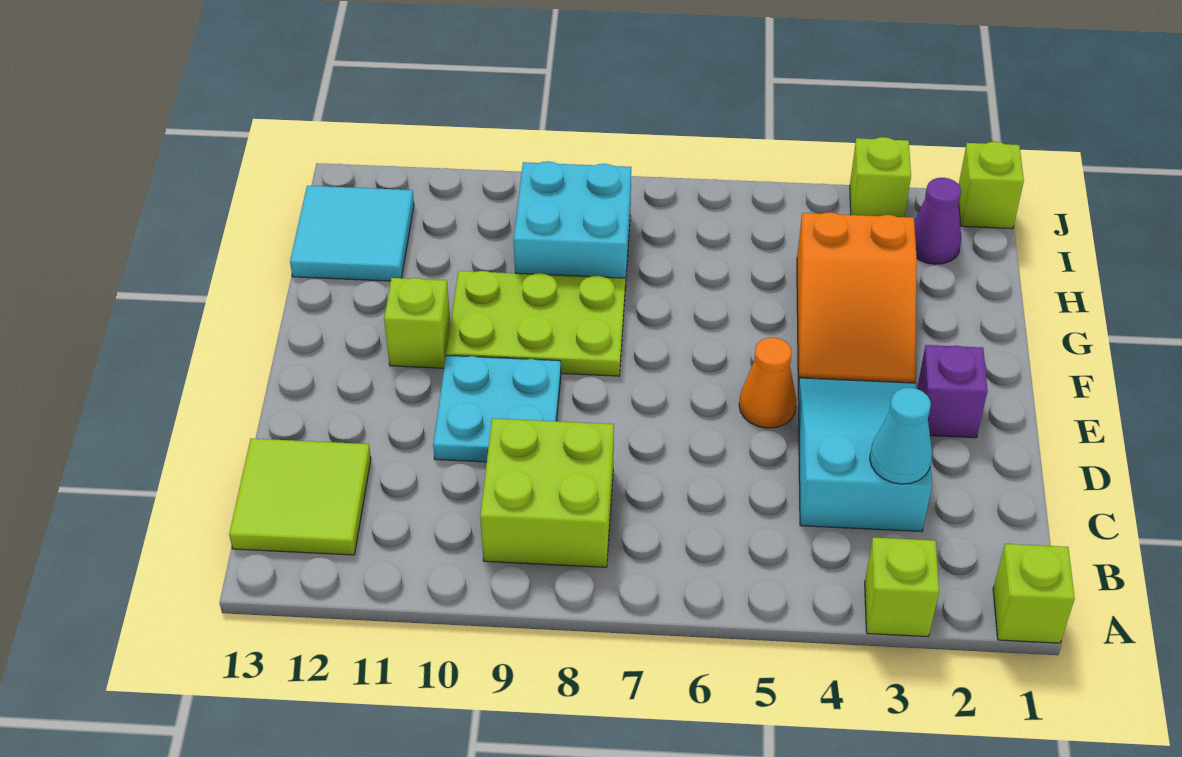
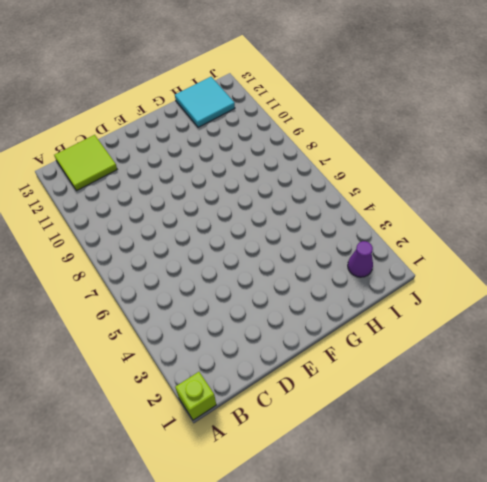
none -> lime 1x1 brick [865,537,939,637]
none -> lime 2x2 brick [480,418,614,567]
none -> cyan 2x3 slope [798,378,932,532]

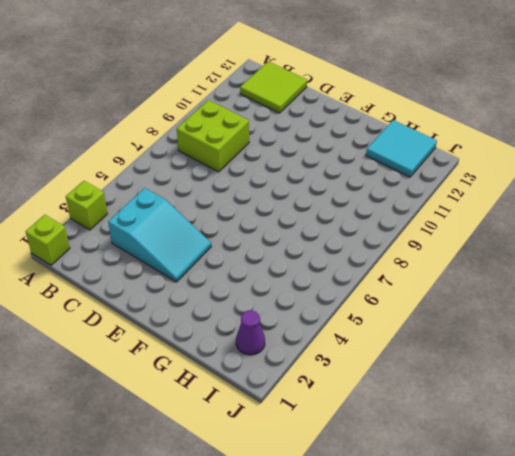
none -> cyan 2x2 plate [433,356,561,462]
none -> purple 1x1 brick [917,345,987,438]
none -> orange 1x1 cone [739,338,797,428]

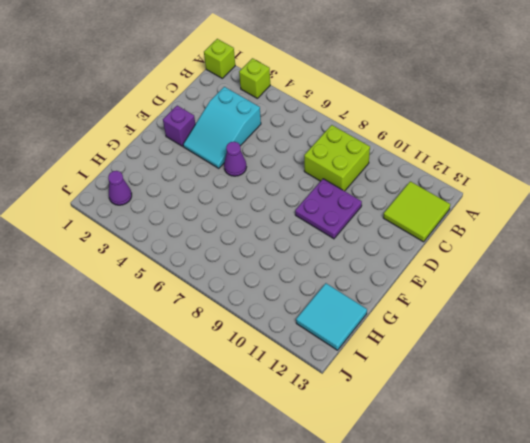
purple 2x2 plate [295,179,362,239] -> cyan 2x2 plate [433,356,561,462]
purple 1x1 cone [224,142,246,176] -> orange 1x1 cone [739,338,797,428]
none -> orange 2x3 slope [797,212,917,384]
none -> lime 2x3 plate [446,271,625,376]
none -> lime 1x1 brick [384,278,450,368]

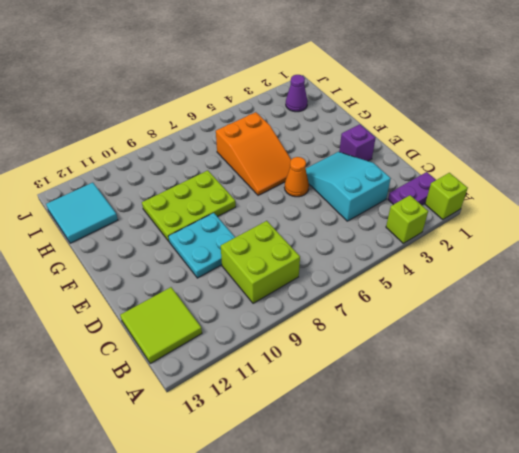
purple 1x2 plate [388,172,436,205] -> none
orange 2x3 slope [216,112,291,195] -> orange 2x3 slope moved to [797,212,917,384]
none -> lime 1x1 brick [384,278,450,368]
none -> cyan 2x2 brick [514,161,631,286]
none -> lime 1x1 brick [959,142,1024,229]

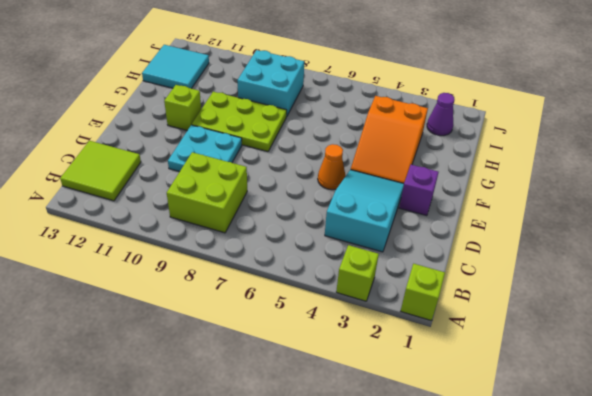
none -> lime 1x1 brick [959,142,1024,229]
none -> lime 1x1 brick [850,137,911,217]
none -> cyan 1x1 cone [870,388,932,484]

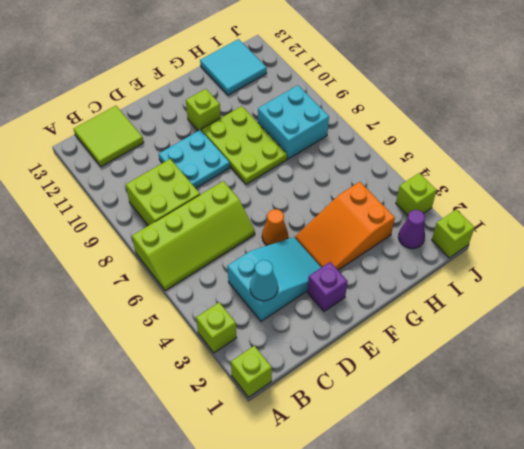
lime 2x4 slope [132,181,255,291] -> none

